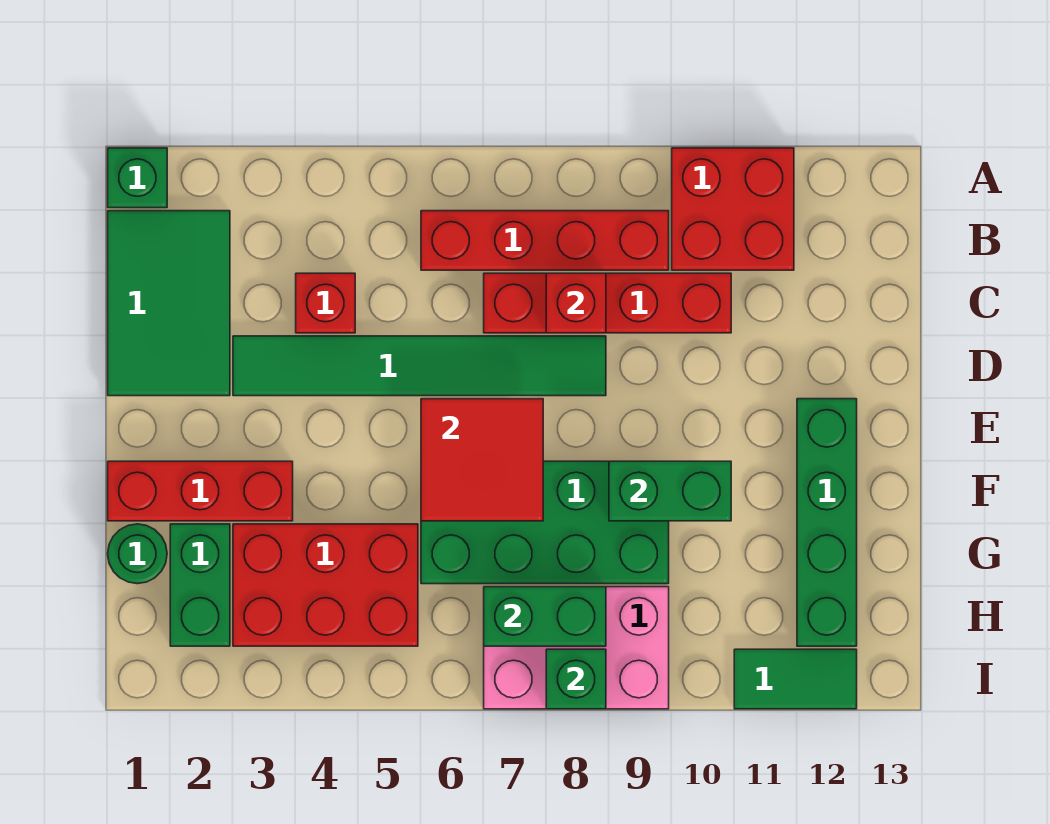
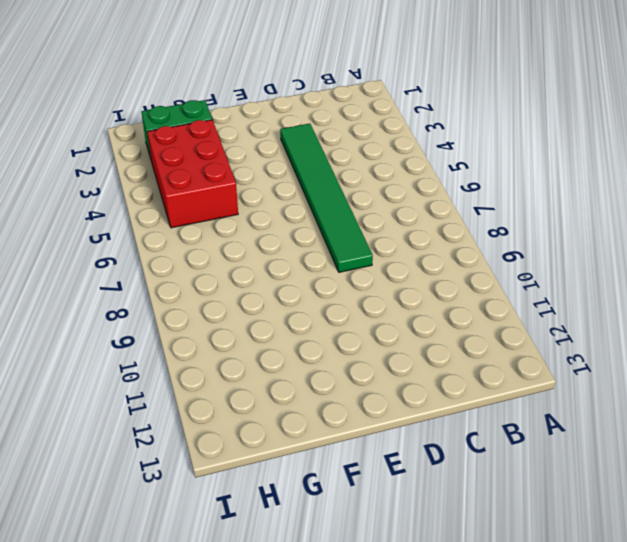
none -> green 1x1 brick [108,148,167,208]
none -> red 2x2 brick [672,148,794,270]
none -> green 2x3 tile [108,211,230,396]

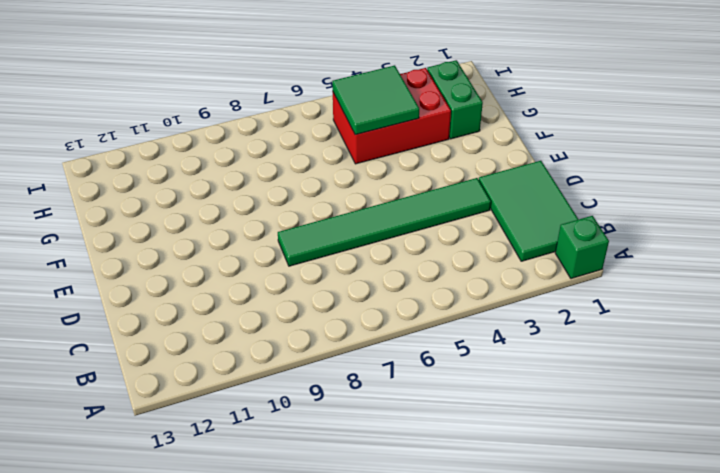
green 2x2 tile [332,65,419,135] -> none
none -> red 2x2 brick [672,148,794,270]
none -> red 1x4 brick [421,211,669,270]
none -> red 1x1 brick [296,273,355,333]

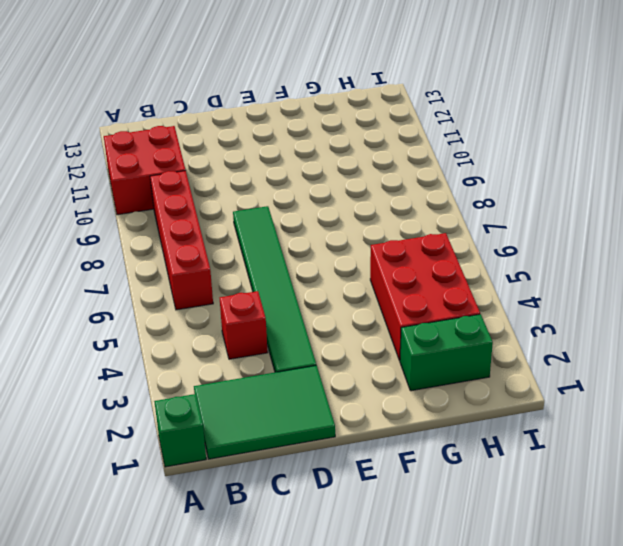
none -> red 1x4 brick [484,273,731,333]
none -> green 1x4 brick [797,399,857,646]
none -> red 1x3 brick [108,461,293,521]

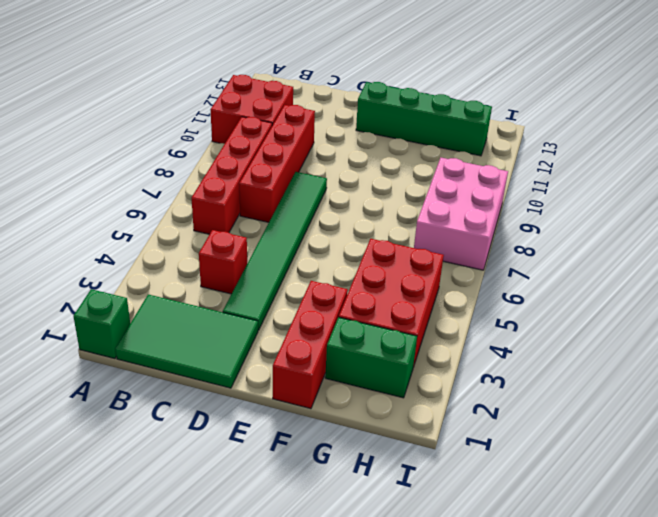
none -> green 2x4 brick [421,461,669,584]
none -> green 1x1 round brick [108,524,167,584]
none -> green 1x2 tile [734,649,857,709]

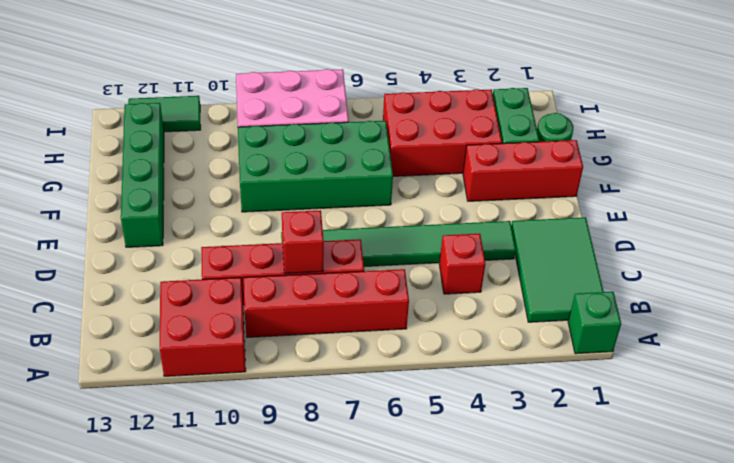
none -> red 2x2 tile [421,399,543,521]
none -> green 1x2 brick [609,461,731,521]
none -> green 1x2 brick [484,587,606,646]

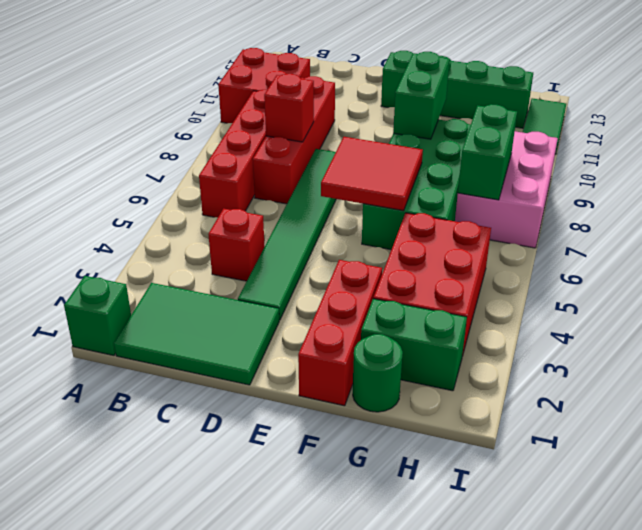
none -> green 1x1 brick [546,649,606,709]

